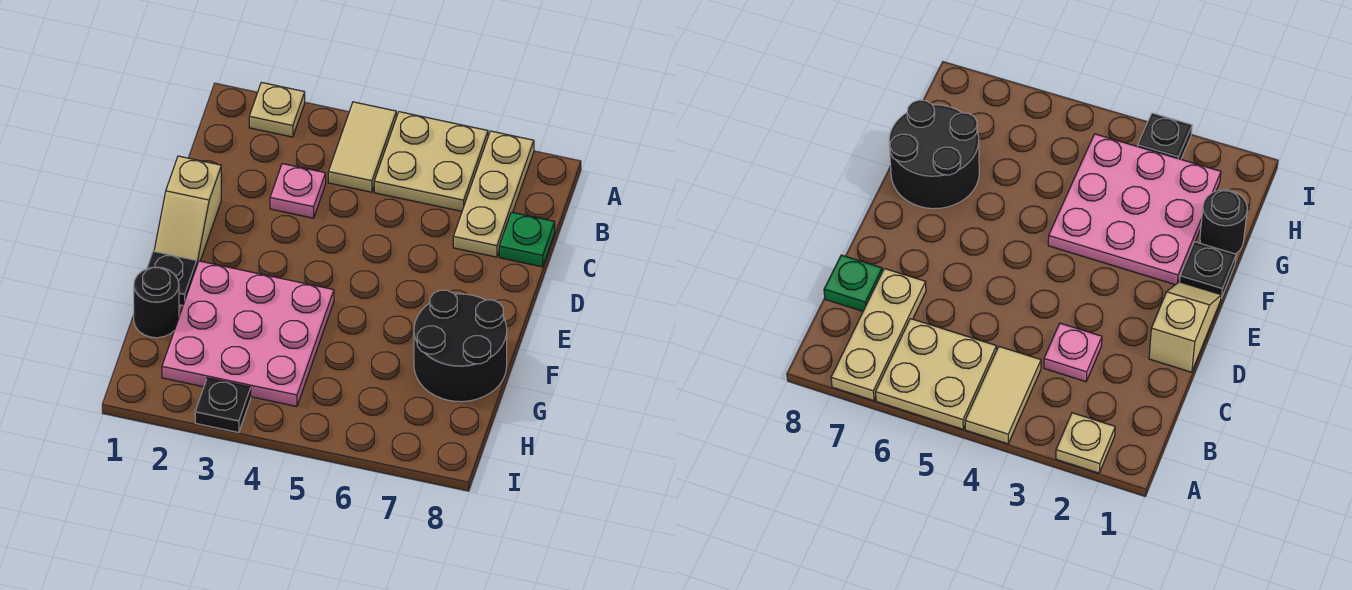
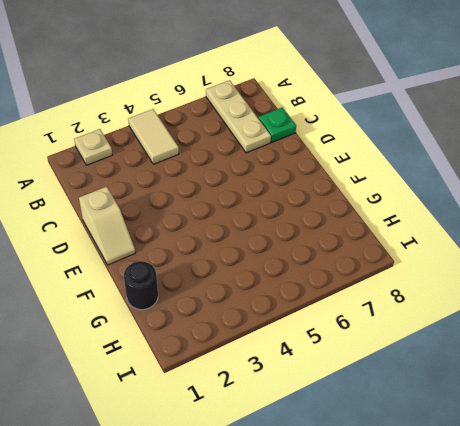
none -> tan 2x2 plate [374,112,488,211]
none -> pink 1x1 plate [270,164,326,218]
none -> black 1x1 plate [147,251,197,306]

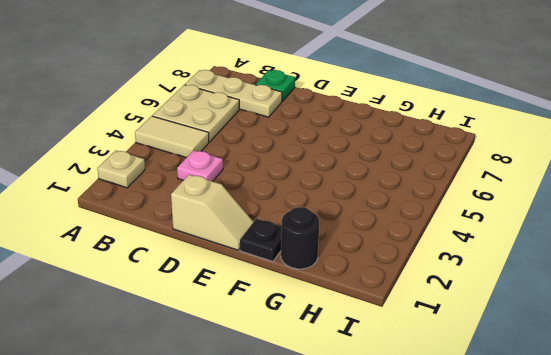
none -> pink 3x3 plate [162,261,334,406]
none -> black 2x2 round brick [414,290,507,402]
none -> black 1x1 plate [195,378,251,433]

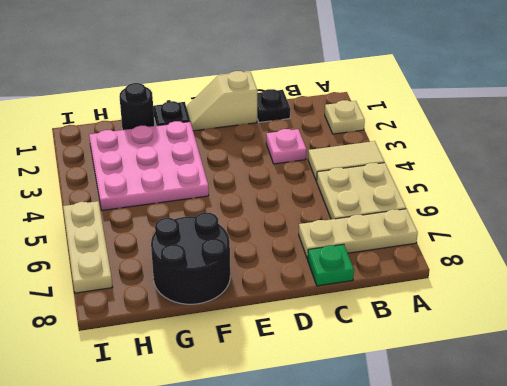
black 1x1 plate [257,89,290,122] -> black 1x1 plate moved to [195,378,251,433]
tan 1x3 plate [63,201,112,293] -> none

